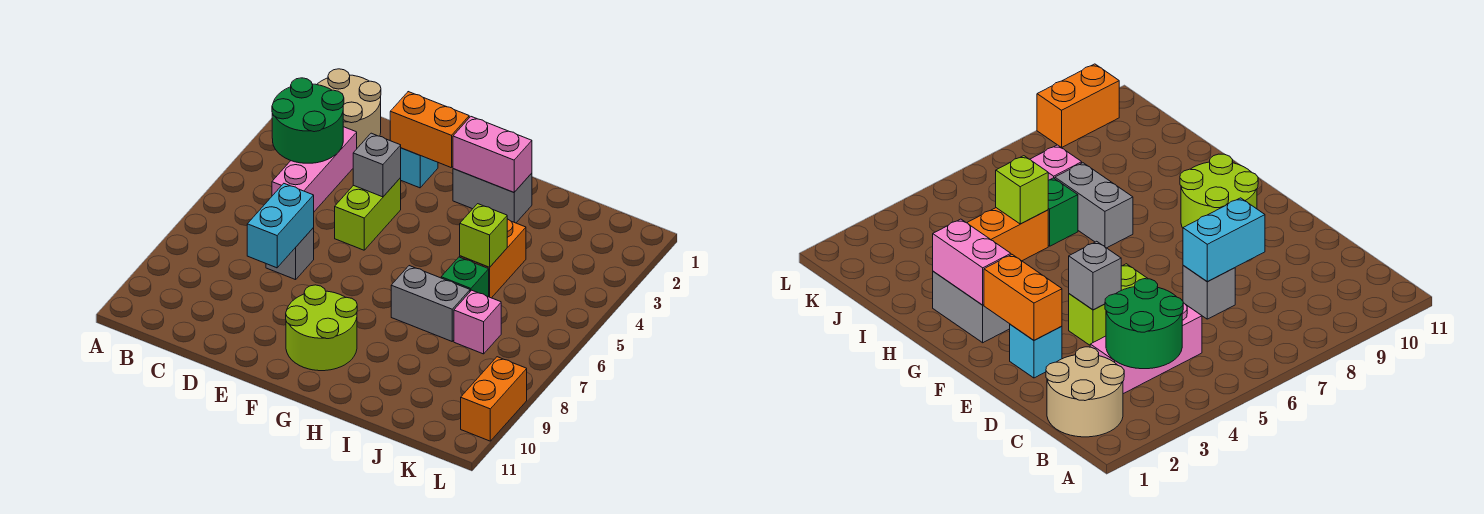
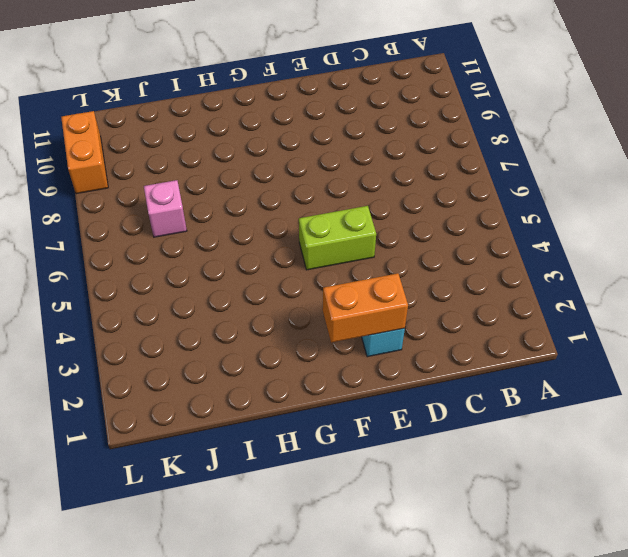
lime 1x2 brick [299,206,376,270] -> lime 1x2 brick turned to [335,178,401,250]
none -> tan 2x2 round brick [317,69,381,148]
none -> pink 1x3 brick [272,127,357,211]
none -> grey 1x1 brick [266,228,314,280]

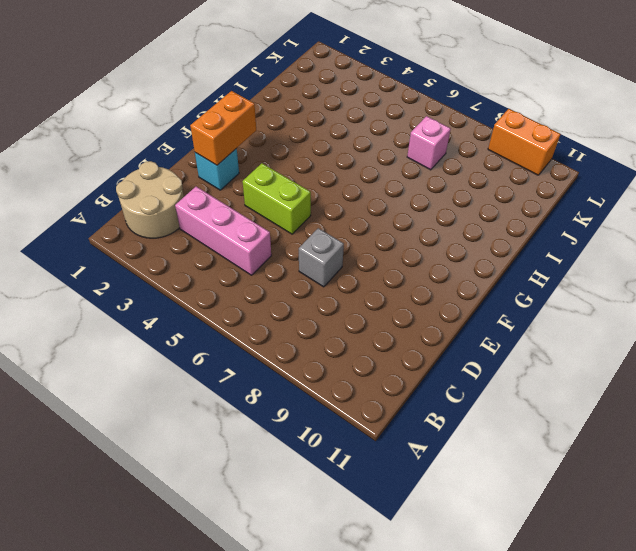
none -> lime 2x2 round brick [286,285,357,371]
none -> grey 1x2 brick [453,169,532,223]
none -> grey 1x2 brick [391,266,470,341]

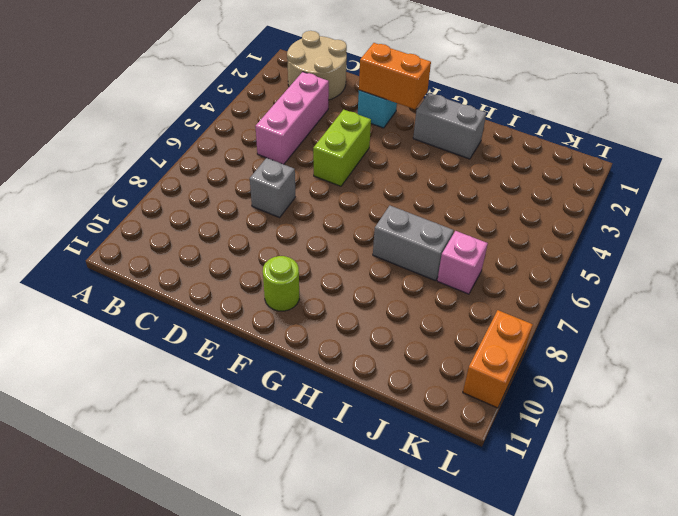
lime 1x1 round brick [263,256,299,311] -> lime 2x2 round brick [286,285,357,371]
none -> orange 1x2 brick [460,219,526,298]
none -> green 1x1 brick [441,257,489,297]
none -> green 2x2 round brick [272,78,344,163]

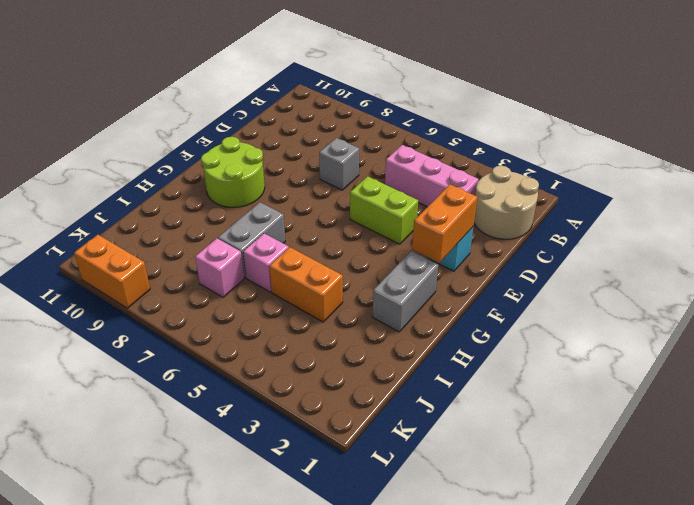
pink 1x1 brick [243,233,289,292] -> green 1x1 brick [441,257,489,297]
none -> green 2x2 round brick [272,78,344,163]
none -> cyan 1x2 brick [247,184,314,268]
none -> grey 1x1 brick [353,133,401,197]

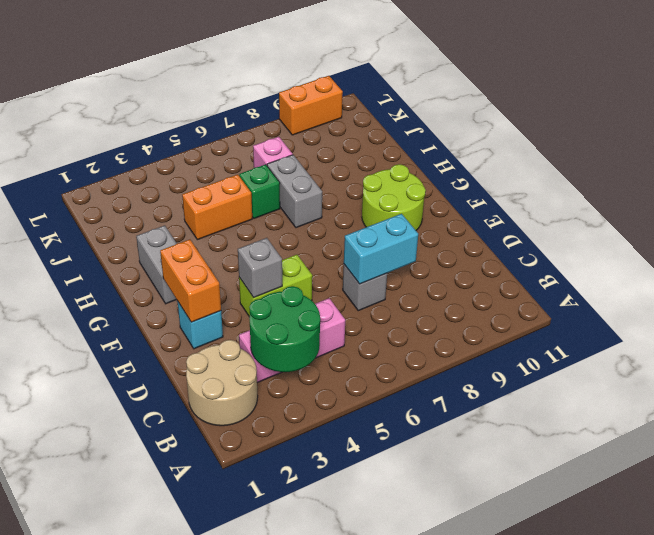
none -> pink 1x2 brick [453,117,532,192]
none -> lime 1x1 brick [460,204,507,267]

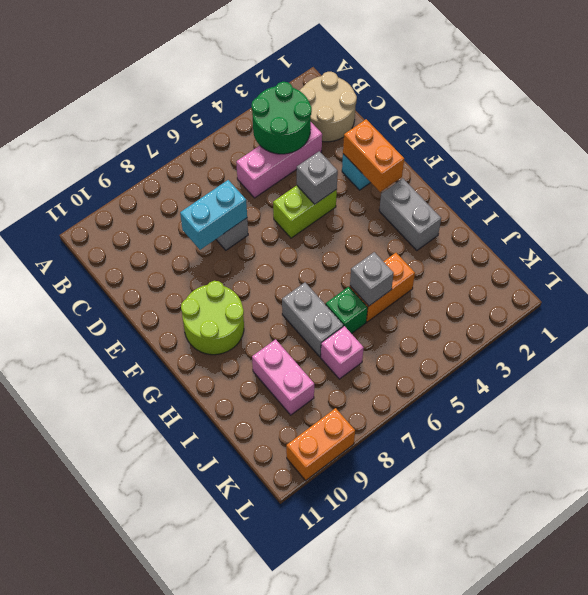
grey 1x1 brick [350,252,394,306] -> lime 1x1 brick [460,204,507,267]
pink 1x2 brick [252,339,314,415] -> pink 1x2 brick moved to [453,117,532,192]

